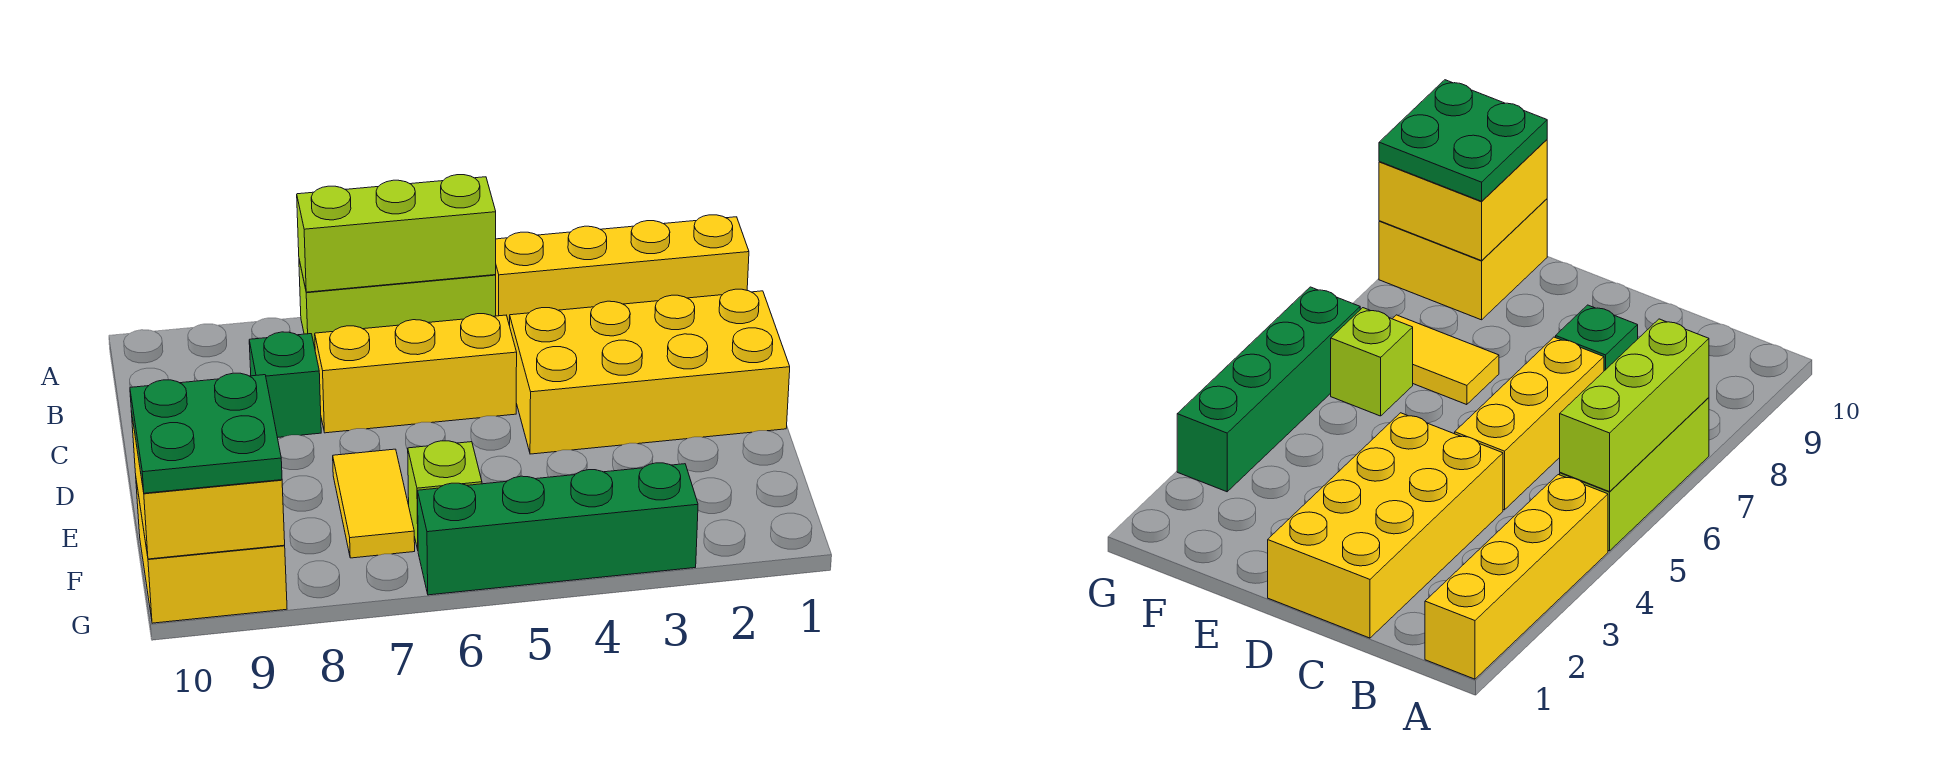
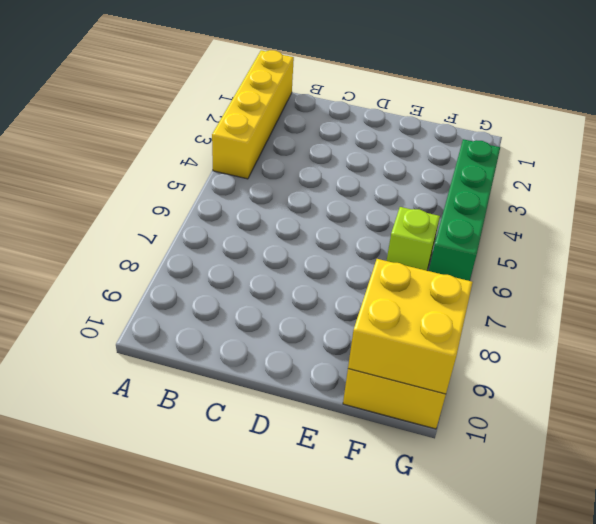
none -> lime 1x3 brick [299,260,496,347]
none -> yellow 2x4 brick [510,289,790,454]
none -> yellow 1x3 brick [315,314,517,433]

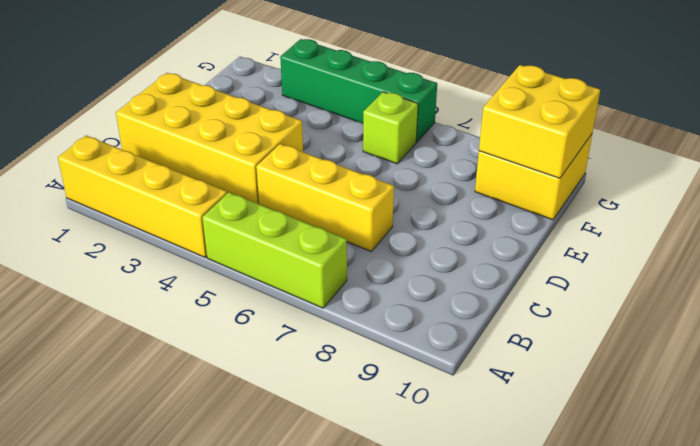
none -> green 1x1 brick [249,332,321,438]
none -> yellow 1x2 tile [333,449,415,558]
none -> lime 1x3 brick [297,175,496,292]

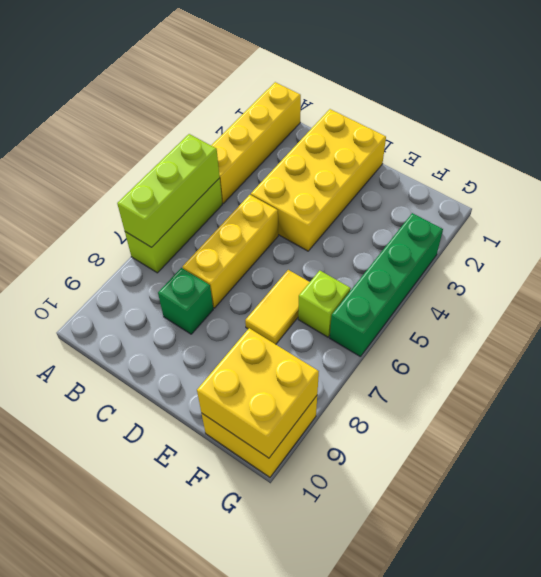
yellow 1x2 tile [245,270,310,344] -> yellow 1x2 tile turned to [333,449,415,558]
none -> green 2x2 plate [130,373,282,493]

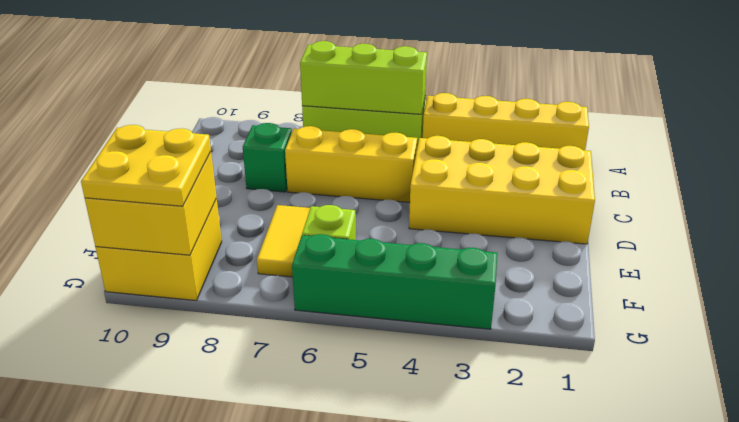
yellow 2x2 plate [81,125,211,206] -> green 2x2 plate [130,373,282,493]

